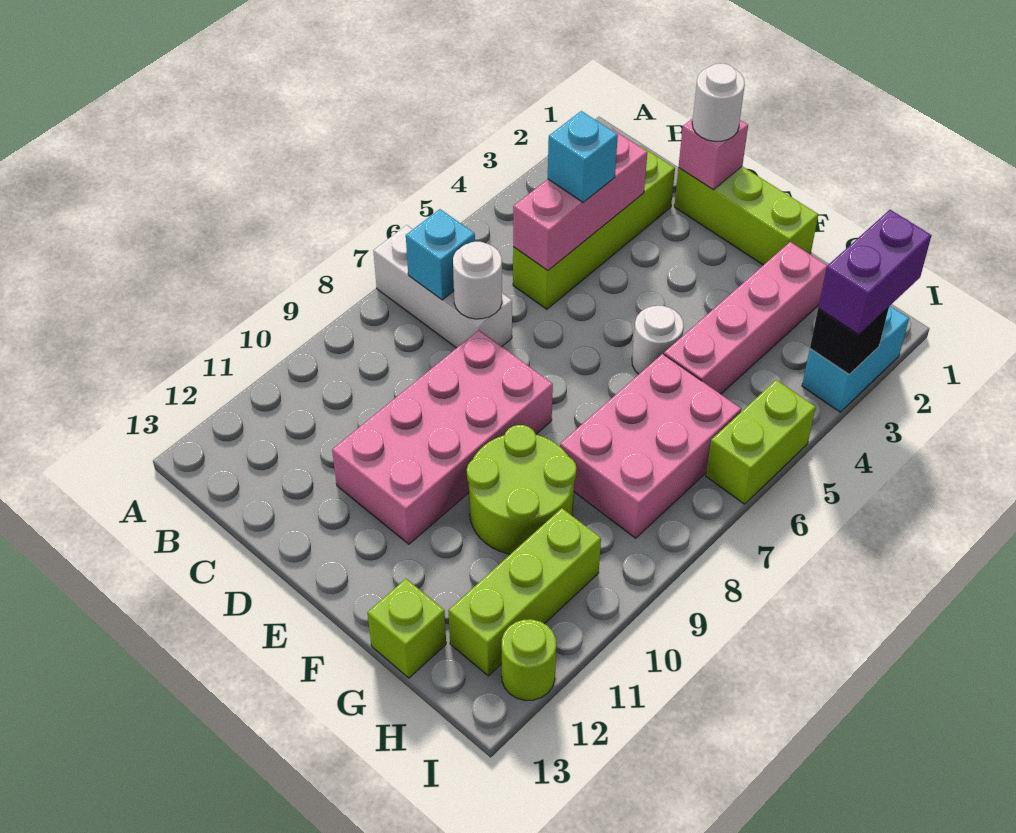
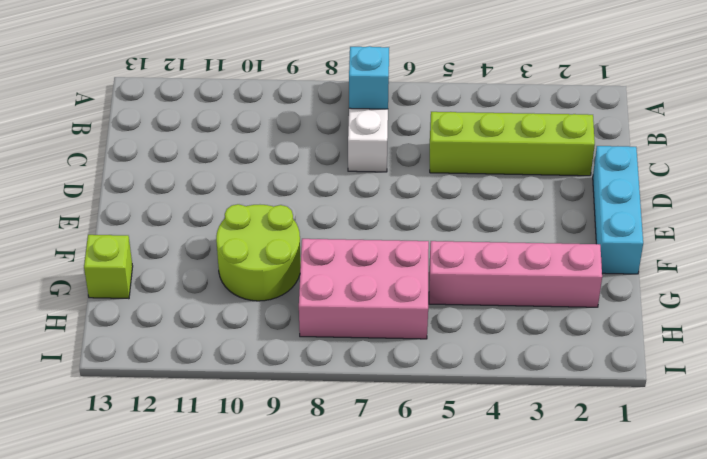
cyan 1x3 brick [593,146,643,274] -> lime 1x3 brick [674,166,818,265]
none -> pink 2x4 brick [332,330,553,544]
none -> white 1x1 round brick [632,306,684,374]
none -> lime 1x3 brick [448,508,601,676]

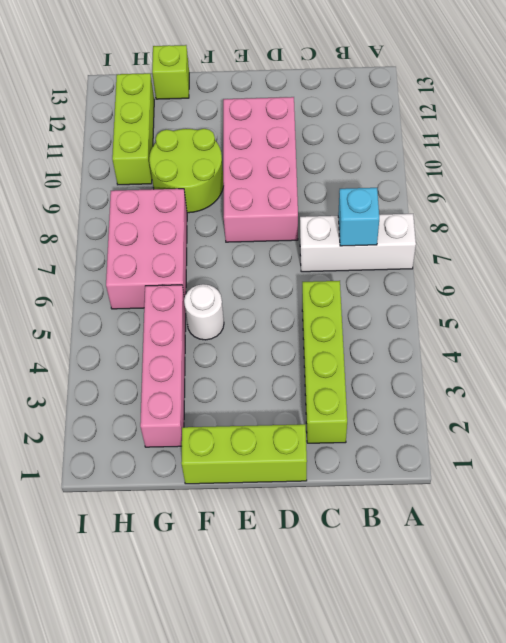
none -> cyan 1x2 brick [802,306,909,412]
none -> lime 1x2 brick [706,380,816,504]
none -> lime 1x1 round brick [502,619,556,700]

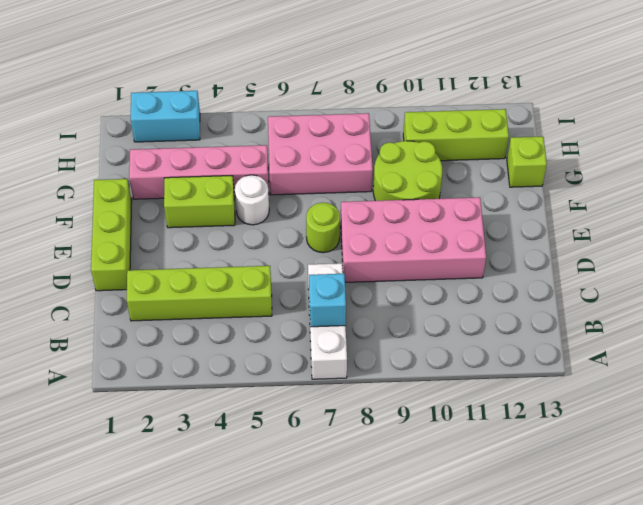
lime 1x1 round brick [306,203,340,253] -> lime 1x1 round brick moved to [502,619,556,700]
lime 1x2 brick [164,176,235,228] -> lime 1x2 brick moved to [706,380,816,504]
none -> pink 1x3 brick [513,129,647,270]
none -> white 1x1 round brick [453,242,502,319]
none -> pink 1x1 brick [679,118,748,190]

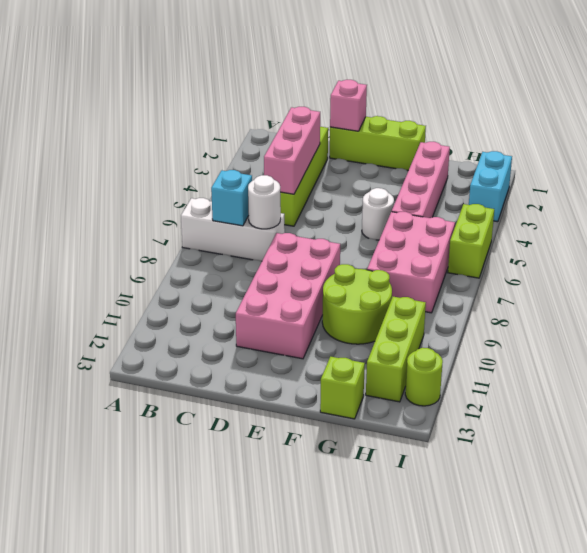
none -> black 1x1 brick [810,307,889,375]
none -> cyan 1x1 brick [548,111,618,202]
none -> white 1x1 round brick [692,63,745,141]

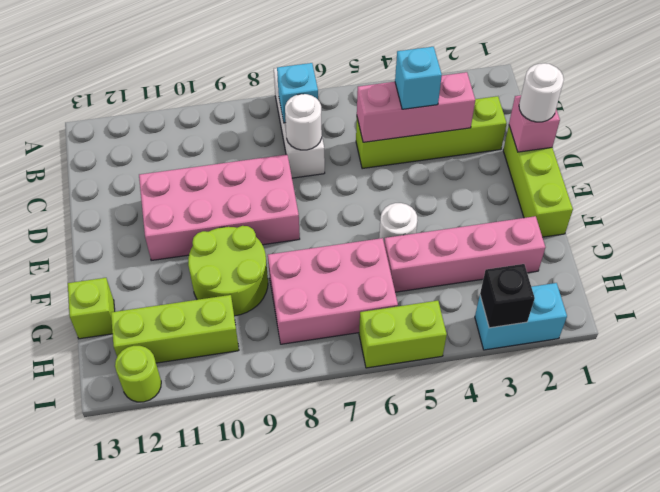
none -> purple 1x2 brick [818,210,931,335]

